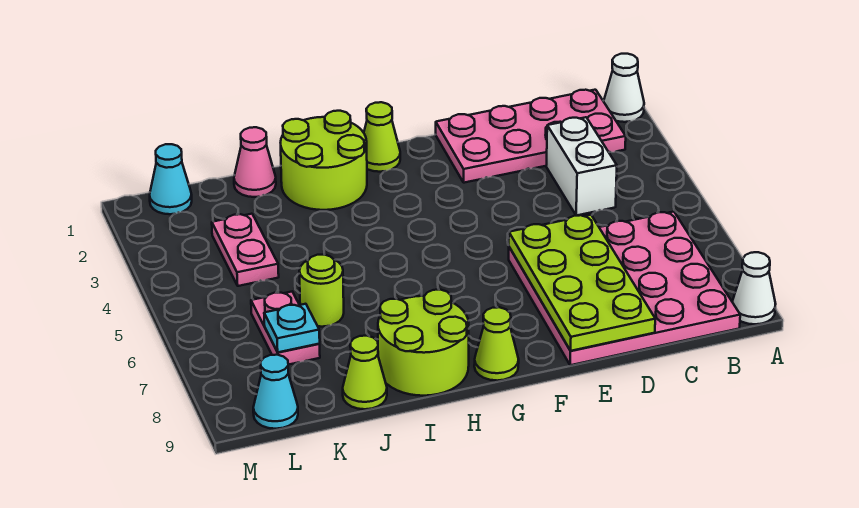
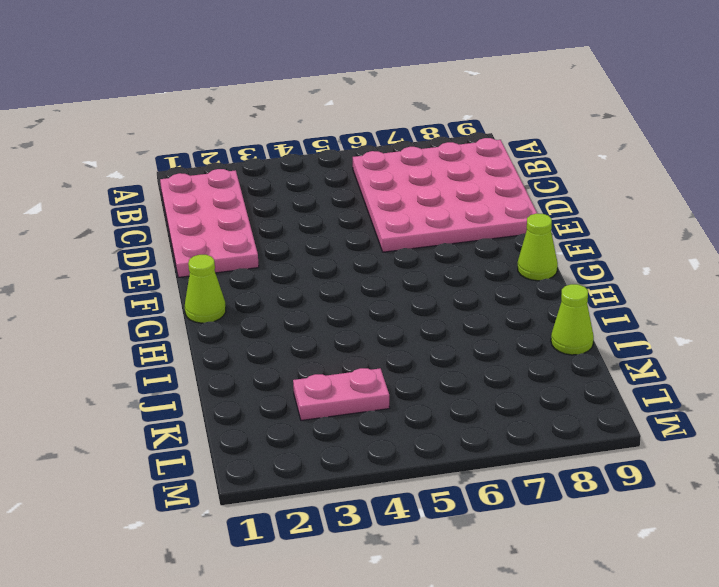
none -> white 1x1 cone [604,54,644,122]
none -> white 1x1 cone [733,252,776,324]
none -> white 1x2 brick [546,117,617,216]

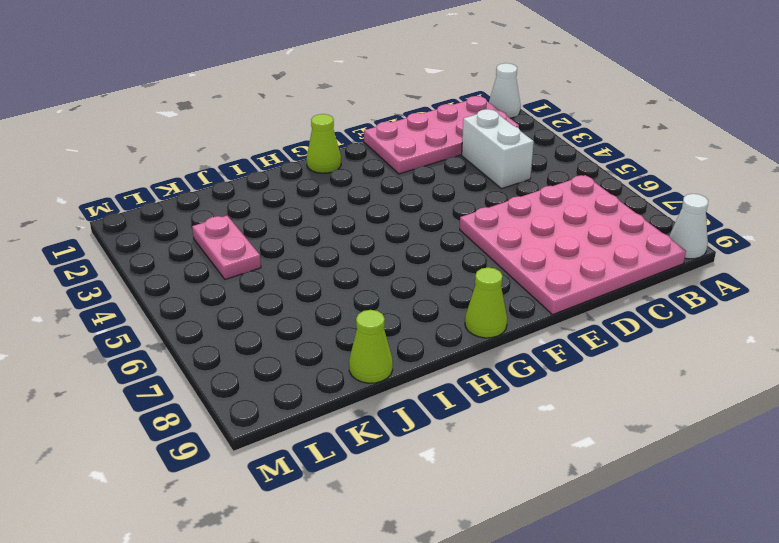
none -> lime 2x2 round brick [281,111,367,210]
none -> lime 2x2 round brick [378,290,469,396]
none -> pink 1x1 cone [234,127,276,197]

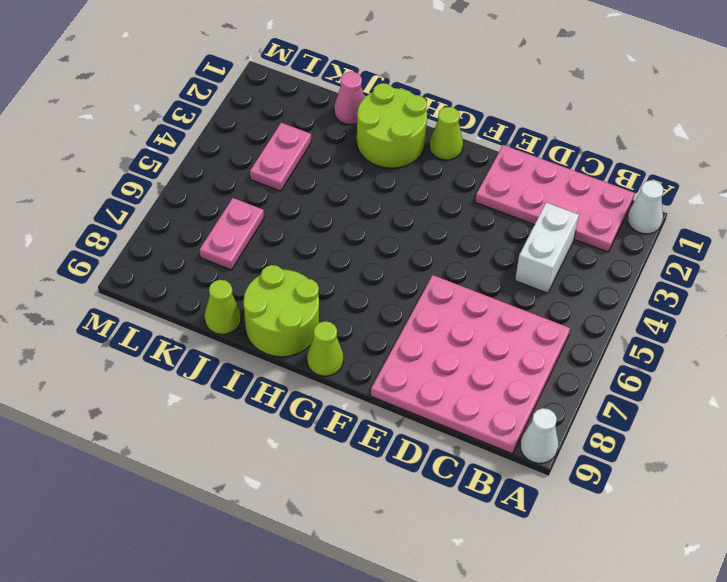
none -> lime 1x1 round brick [299,255,344,327]
none -> cyan 1x1 cone [150,144,192,214]
none -> cyan 1x1 cone [253,355,298,429]

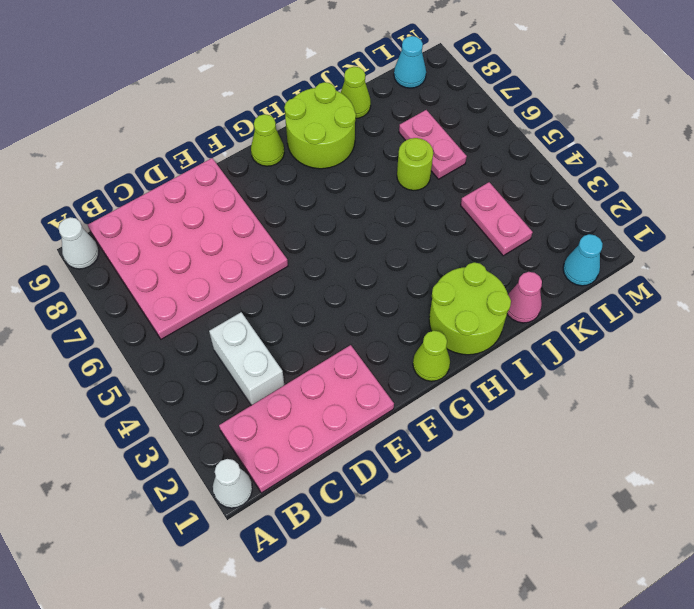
none -> lime 2x4 plate [509,215,655,351]
none -> cyan 1x1 plate [264,304,320,352]

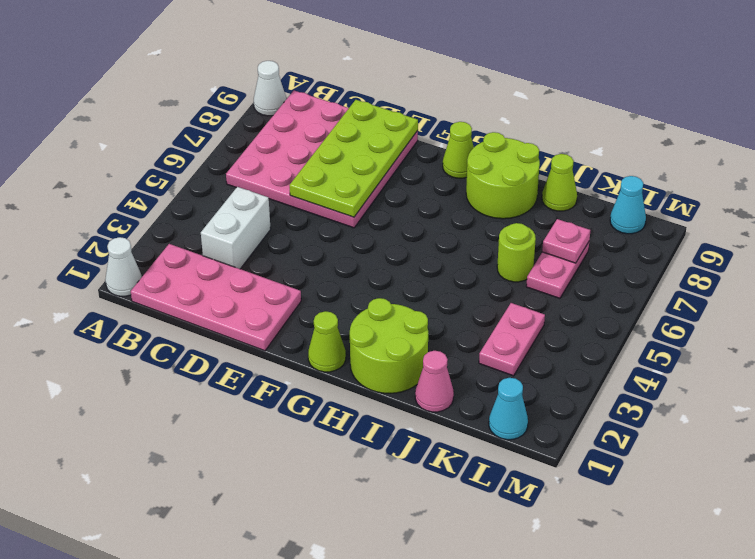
pink 1x1 plate [542,219,590,263] -> cyan 1x1 plate [264,304,320,352]

